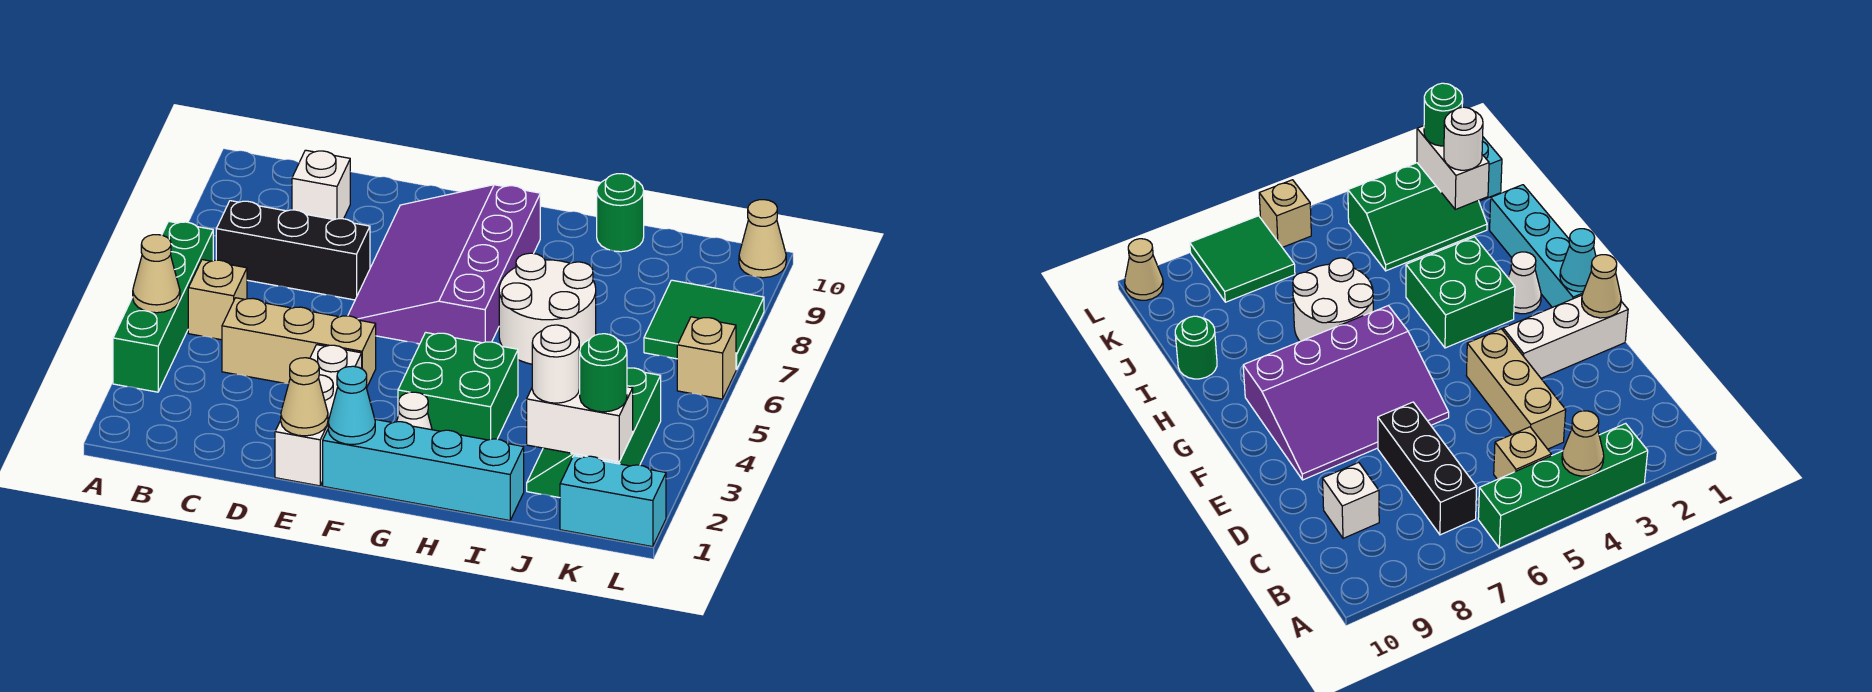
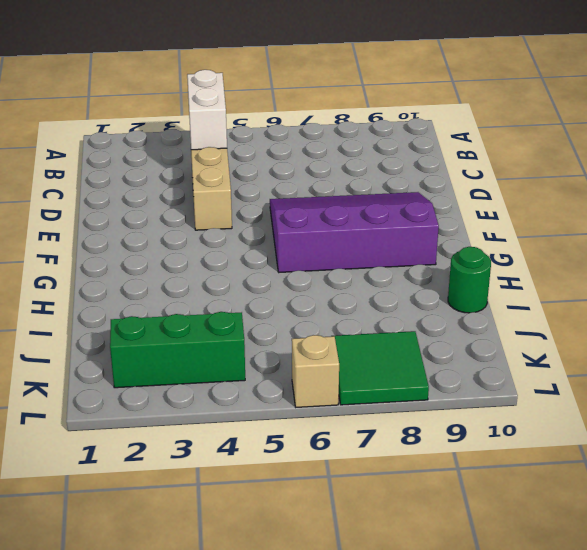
white 1x2 brick [187,70,227,150] -> white 1x2 brick moved to [527,378,633,462]
none -> green 1x4 brick [113,221,213,392]
none -> tan 1x1 brick [188,260,247,340]
none -> black 1x3 brick [216,201,370,300]

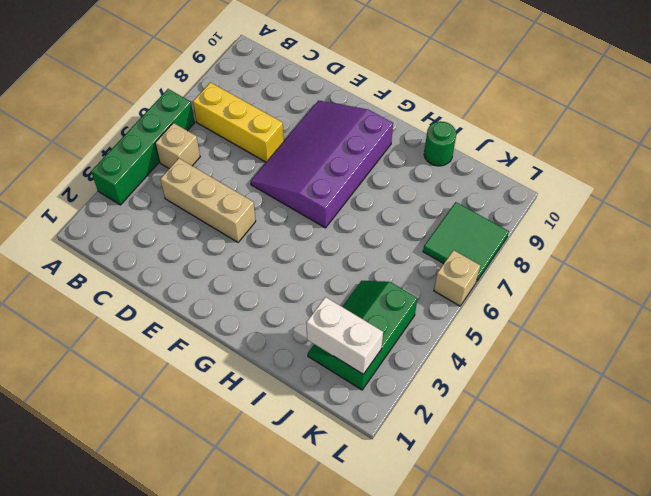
yellow 1x3 brick [193,82,284,162] -> black 1x3 brick [216,201,370,300]
none -> white 1x1 brick [292,150,350,220]
none -> white 1x3 brick [275,345,362,486]
none -> cyan 1x4 brick [323,419,524,521]

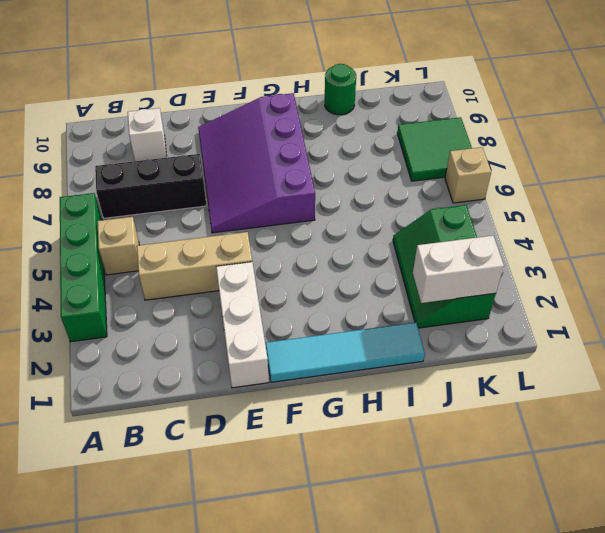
cyan 1x4 tile [265,322,425,382] -> cyan 1x4 brick [323,419,524,521]
none -> white 1x1 cone [397,392,432,430]
none -> green 2x2 brick [398,332,518,440]
none -> white 2x2 round brick [499,253,596,364]

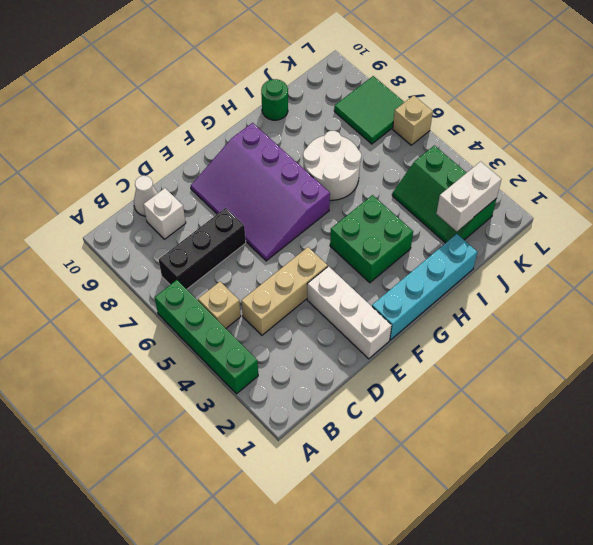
white 1x1 cone [134,176,157,216] -> white 1x1 cone moved to [397,392,432,430]
none -> cyan 1x2 brick [560,456,666,547]
none -> tan 1x1 cone [739,200,786,278]
none -> tan 1x1 cone [133,235,180,313]

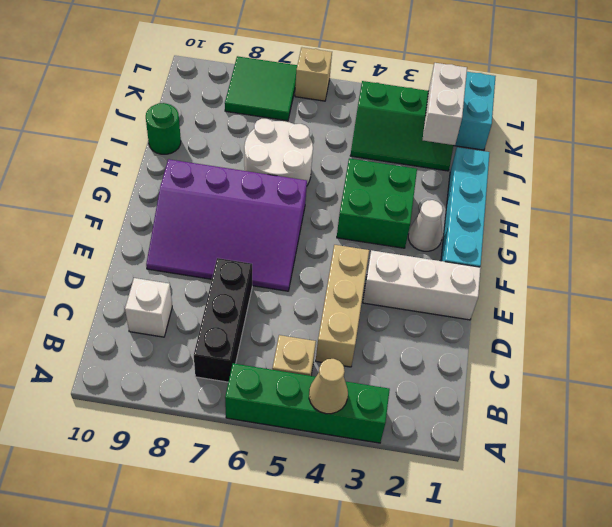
none -> tan 1x1 cone [739,200,786,278]
none -> tan 1x1 cone [281,358,328,436]
none -> cyan 1x1 cone [328,366,375,445]

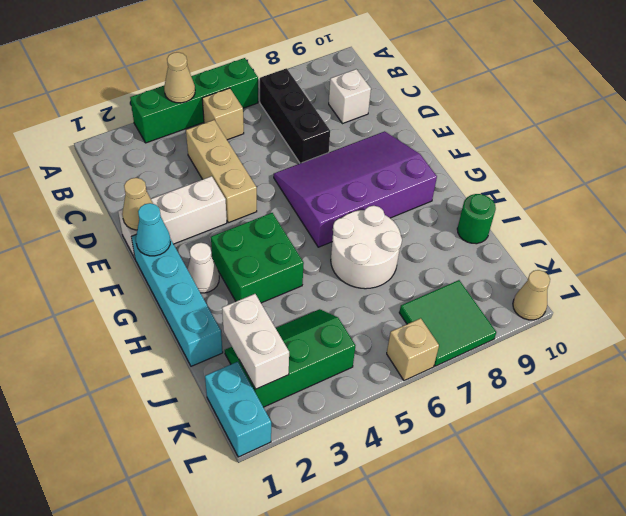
none -> white 1x1 round brick [532,325,579,403]
none -> green 1x1 round brick [579,334,627,412]

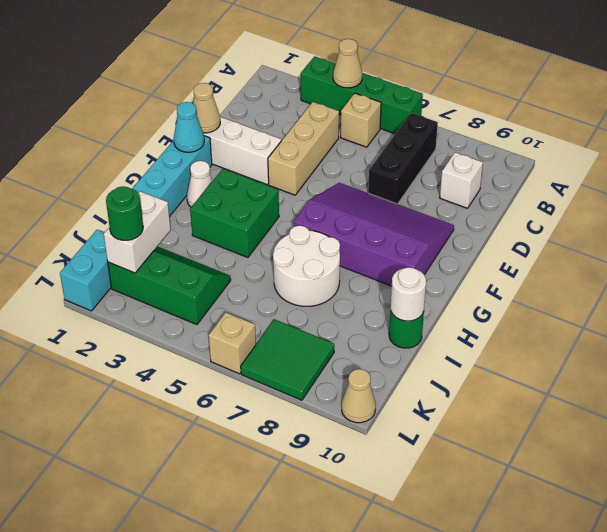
white 1x1 round brick [391,267,426,321] -> white 1x1 round brick moved to [532,325,579,403]

